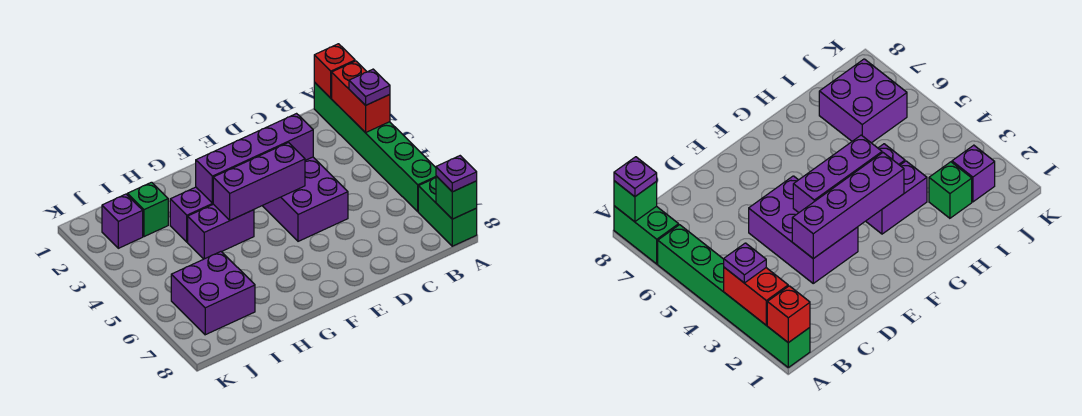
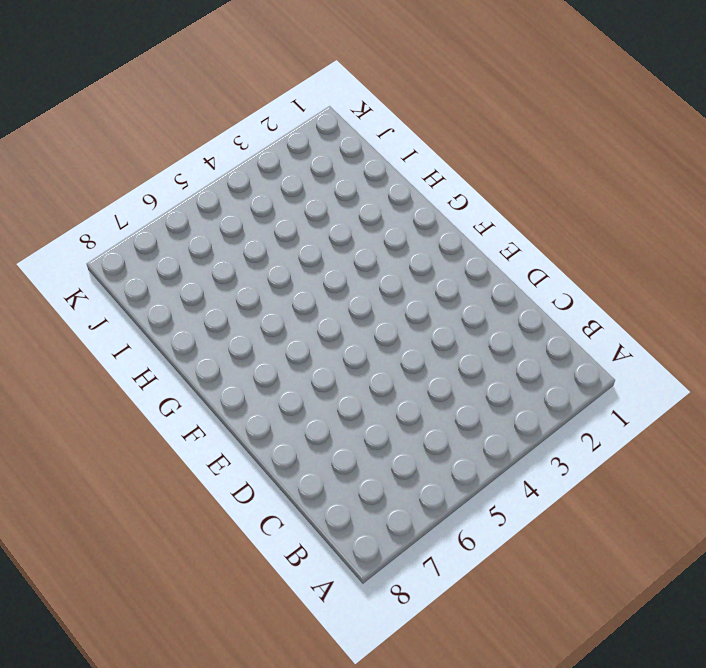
none -> green 1x6 brick [314,82,436,211]
none -> green 1x2 brick [418,178,477,246]
none -> purple 2x3 brick [262,157,348,241]

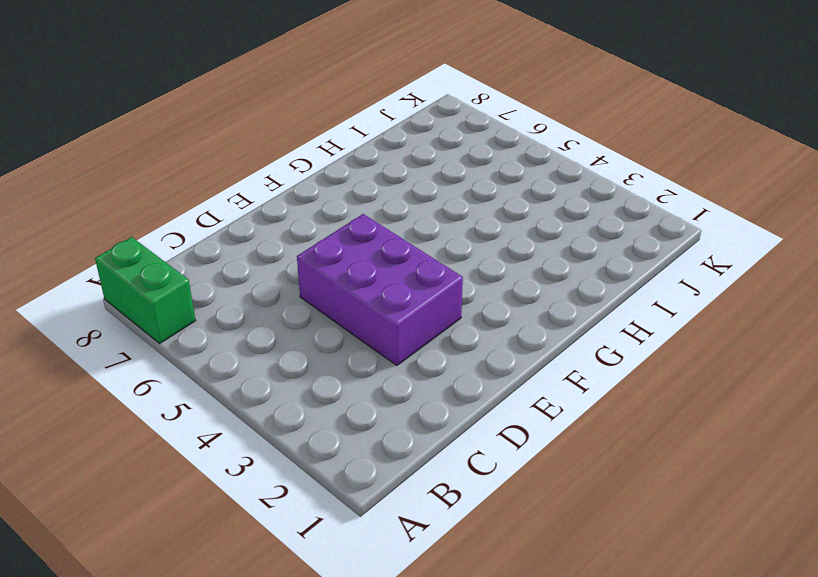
none -> green 1x6 brick [314,82,436,211]
none -> purple 1x2 brick [170,187,213,242]
none -> purple 1x2 brick [188,204,254,259]

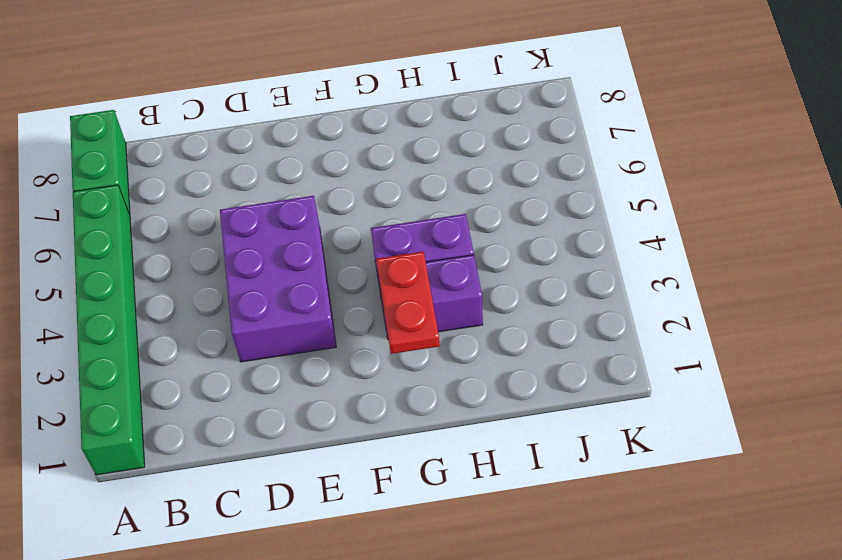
red 1x2 plate [376,252,440,354] -> purple 1x4 brick [196,114,313,203]
none -> green 1x1 brick [127,182,168,237]
none -> purple 2x2 brick [171,252,255,335]
none -> purple 1x1 brick [102,194,143,248]

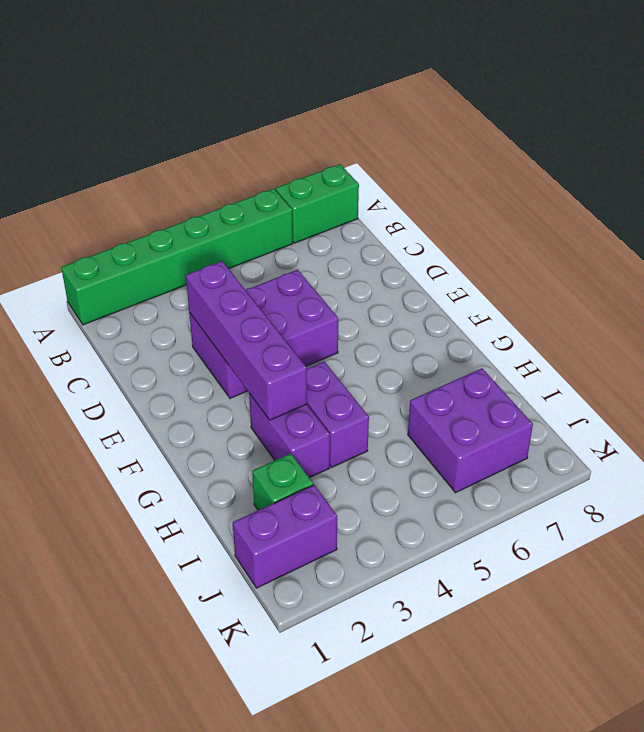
purple 1x2 brick [233,485,337,588] -> purple 1x1 brick [102,194,143,248]
none -> red 1x1 brick [314,44,355,98]
none -> red 1x2 brick [332,61,390,133]
none -> green 1x1 brick [436,176,477,219]

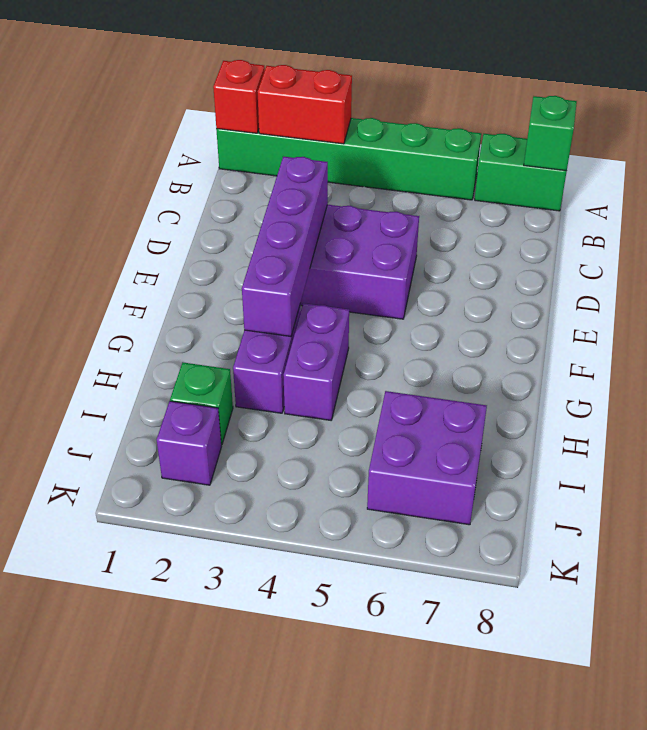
none -> purple 1x3 brick [213,143,305,220]
none -> purple 1x1 plate [349,69,390,105]
none -> purple 1x1 plate [436,156,477,192]

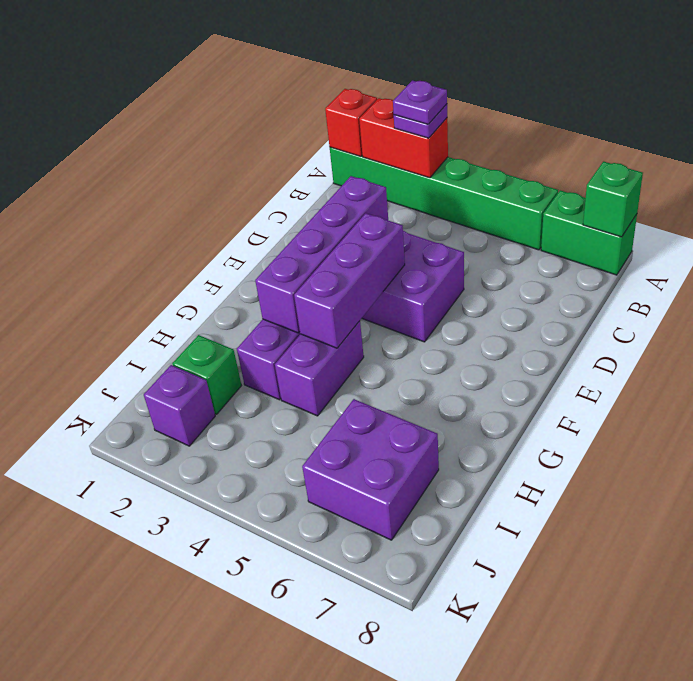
purple 1x1 plate [393,80,447,124] -> purple 1x1 plate moved to [436,156,477,192]

